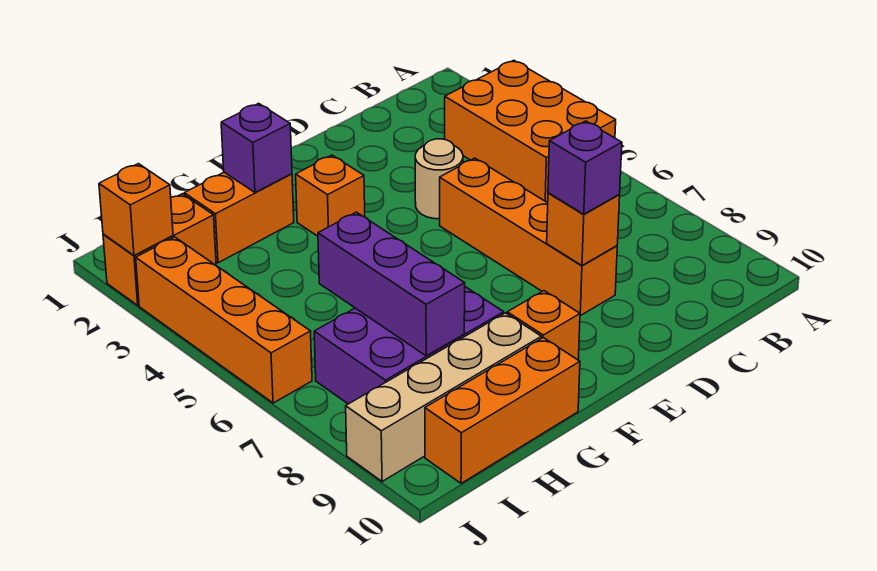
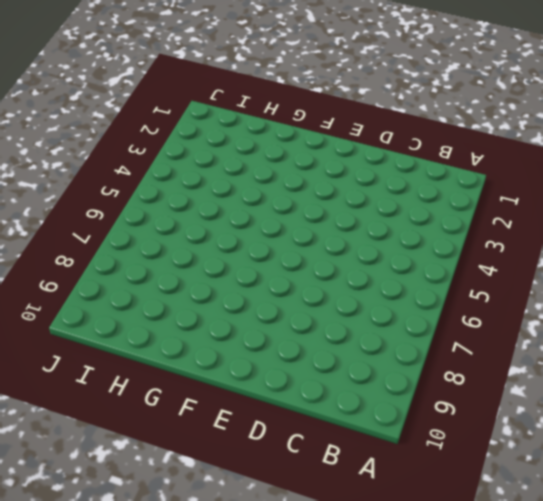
none -> orange 2x3 brick [445,60,616,203]
none -> tan 1x1 round brick [415,139,463,219]
none -> orange 1x4 brick [440,158,617,316]

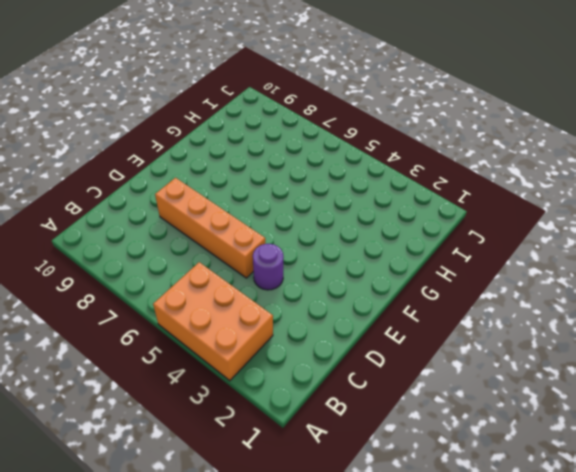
purple 1x1 round brick [253,244,284,290] -> tan 1x1 round brick [415,139,463,219]
none -> orange 1x1 brick [296,155,365,236]
none -> orange 1x1 brick [507,291,580,360]
none -> orange 1x2 brick [184,172,294,263]

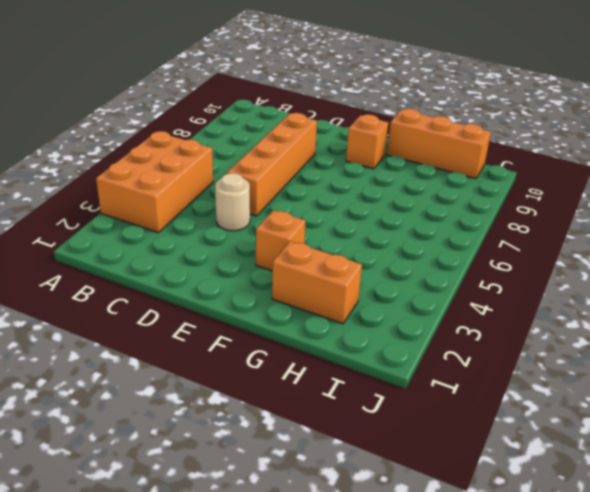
none -> purple 2x3 brick [314,287,504,404]
none -> tan 1x4 brick [346,313,541,482]
none -> orange 1x2 brick [103,194,216,305]

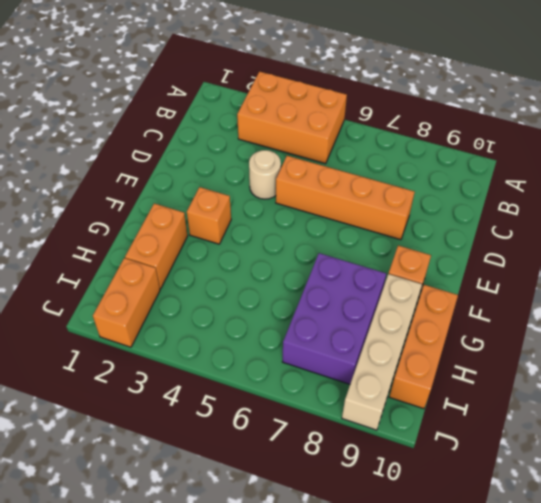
none -> orange 1x4 brick [136,237,312,403]
none -> orange 1x1 brick [547,193,620,266]
none -> purple 1x1 brick [221,103,292,192]

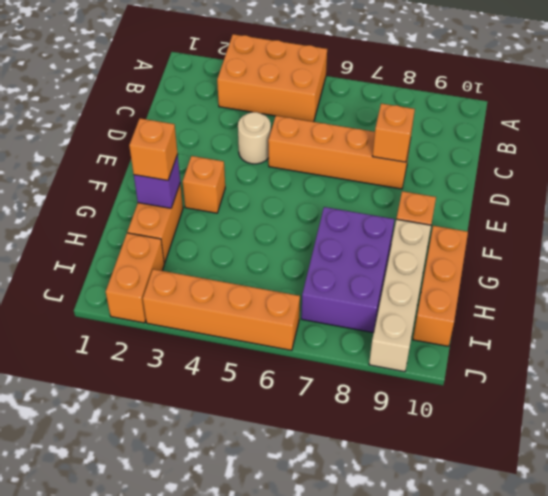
orange 1x1 brick [129,118,178,180] -> orange 1x1 brick moved to [99,164,173,255]
none -> purple 1x3 brick [318,212,465,356]
none -> purple 1x1 brick [548,121,622,214]

